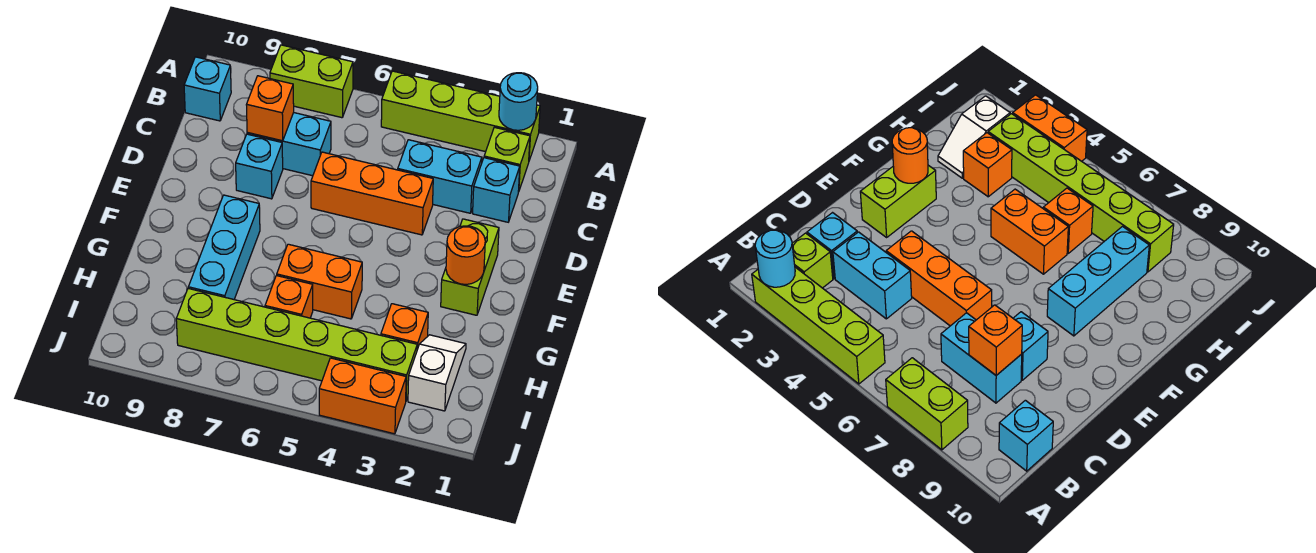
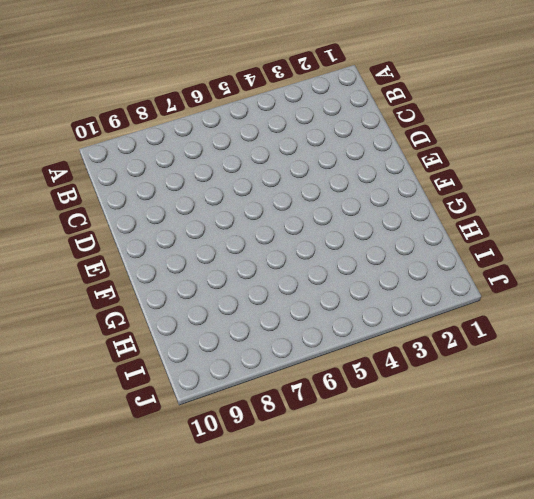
none -> lime 1x4 brick [381,71,540,160]
none -> lime 1x2 brick [270,45,353,118]
none -> lime 1x1 brick [484,127,530,192]

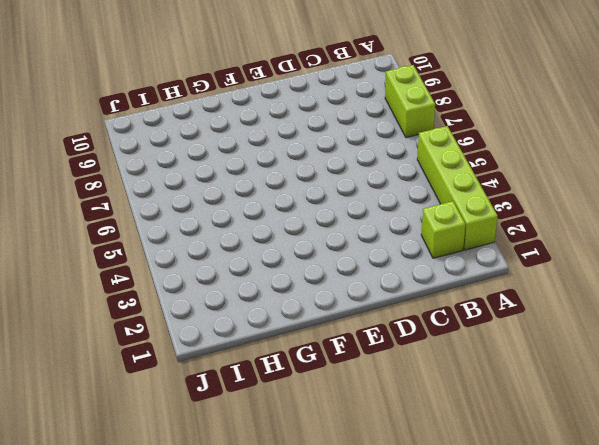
none -> cyan 1x1 brick [184,57,231,121]
none -> cyan 1x1 brick [473,158,520,222]
none -> cyan 1x2 brick [398,140,482,213]

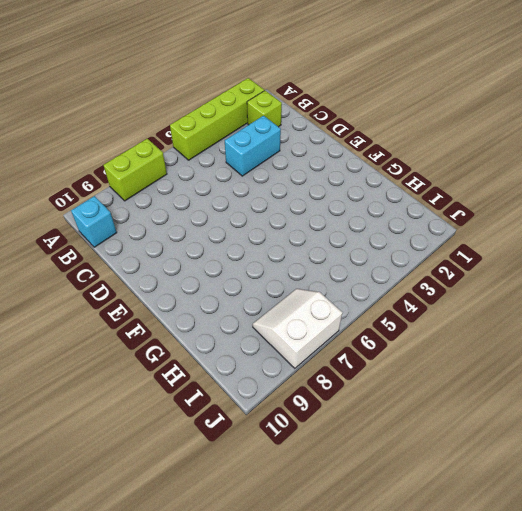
white 2x2 slope [252,289,343,368] -> lime 1x6 brick [176,288,417,400]
none -> cyan 1x1 brick [473,158,520,222]
none -> cyan 1x2 brick [247,113,331,176]
none -> orange 1x3 brick [311,152,433,235]

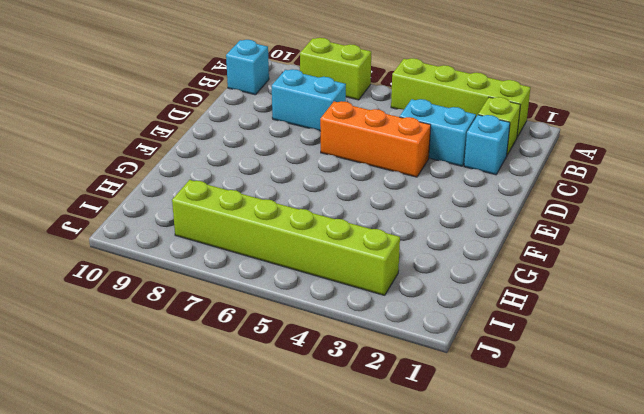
none -> cyan 1x1 brick [236,134,283,199]
none -> lime 1x2 brick [441,219,499,315]
none -> cyan 1x3 brick [188,195,260,299]

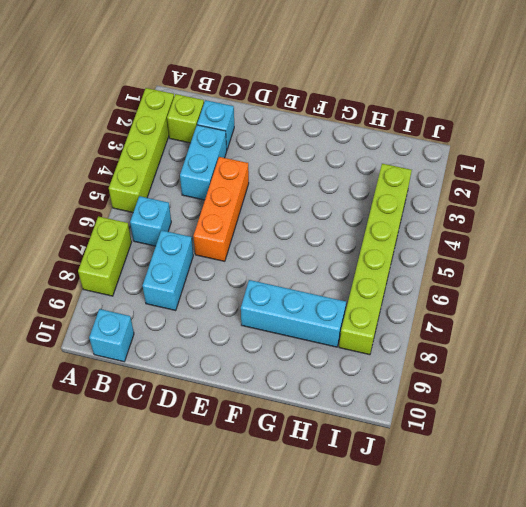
cyan 1x1 brick [130,196,171,246] -> cyan 1x1 brick moved to [236,134,283,199]
none -> lime 1x2 brick [441,219,499,315]
none -> orange 1x2 brick [277,244,362,319]
none -> white 1x2 slope [408,335,466,411]

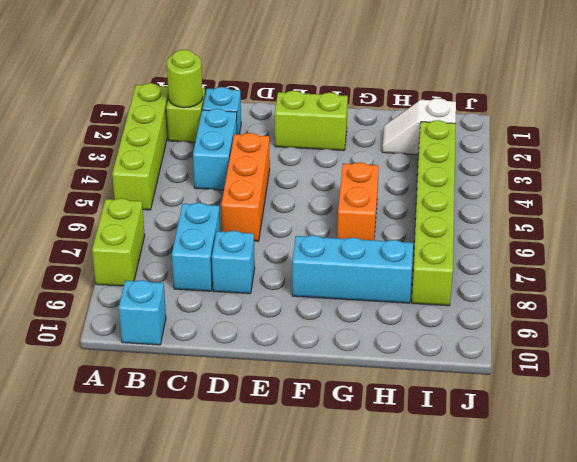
lime 1x1 round brick [167,50,203,108] -> none
none -> orange 1x1 brick [381,304,428,349]
none -> orange 1x1 brick [265,276,313,318]
none -> orange 1x2 brick [319,358,406,434]

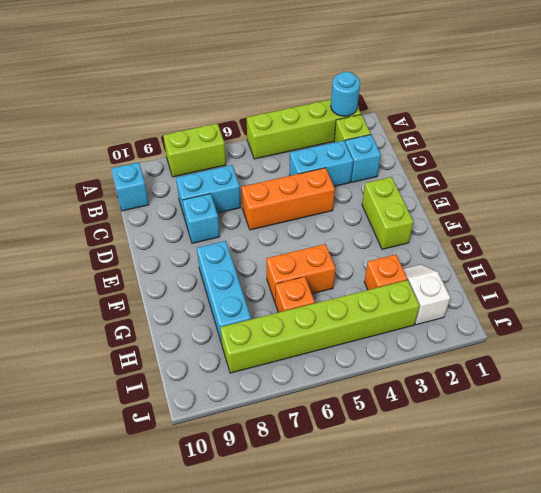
none -> orange 1x2 brick [319,358,406,434]
none -> orange 1x1 brick [246,76,294,141]
none -> orange 1x1 round brick [446,226,485,284]

